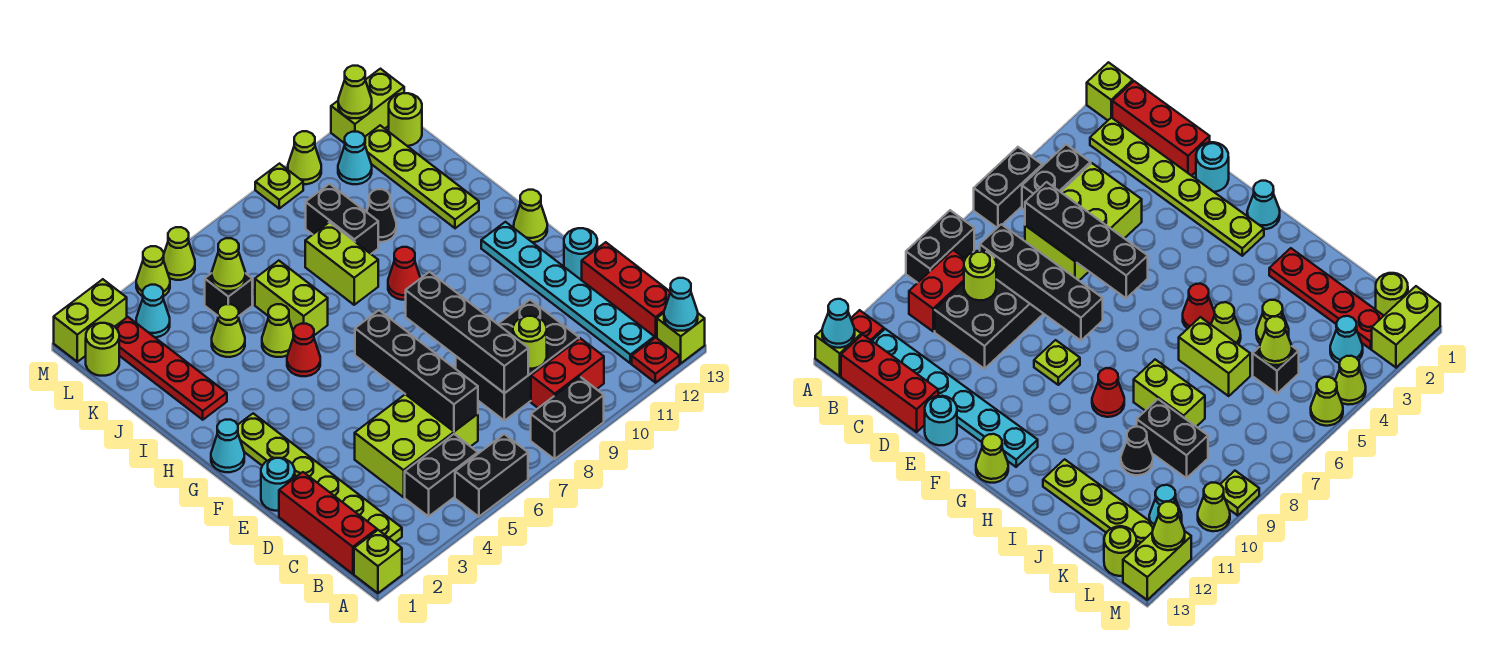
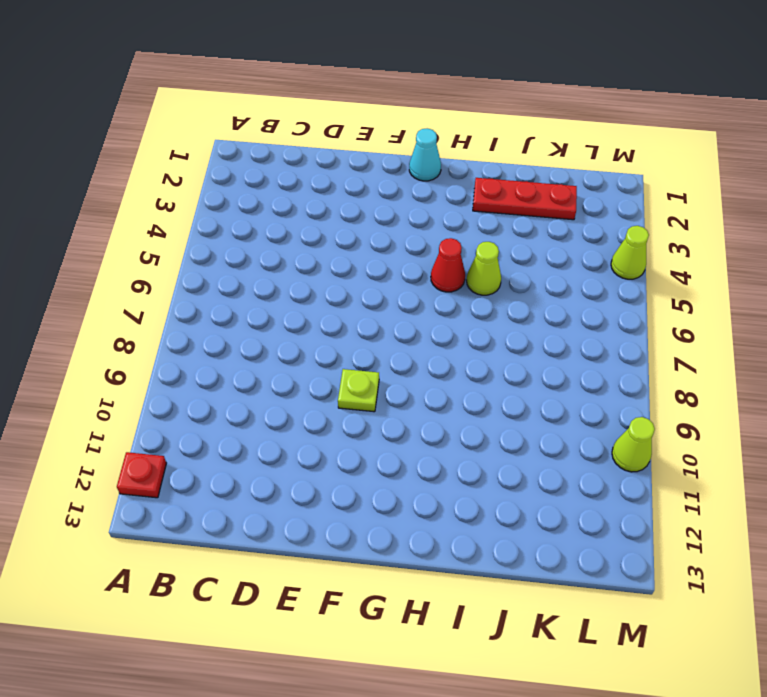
red 1x3 plate [473,178,577,220] -> red 1x4 plate [115,317,227,420]
none -> lime 1x1 brick [354,530,402,593]
none -> black 1x2 brick [455,434,528,517]
none -> black 1x2 brick [531,377,604,459]
none -> lime 1x1 brick [657,313,705,363]

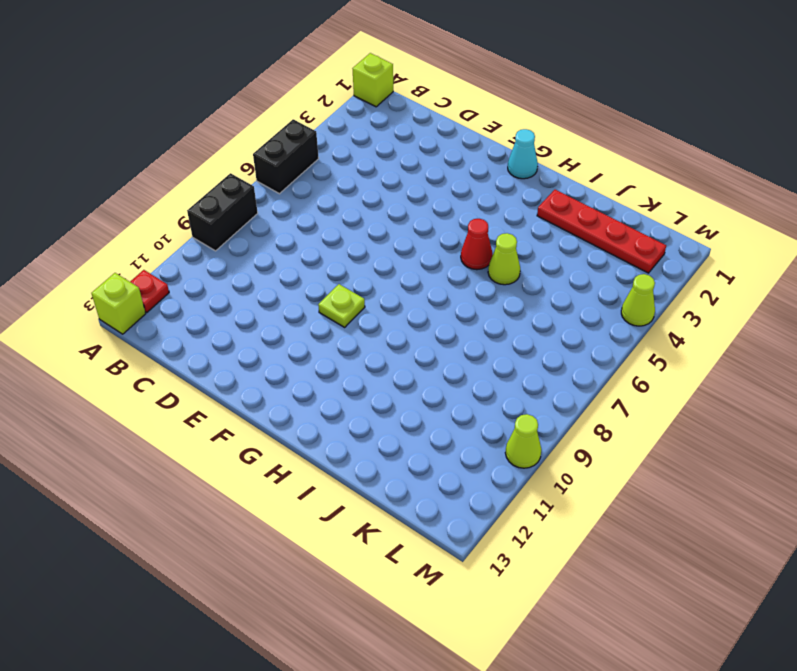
none -> red 1x3 brick [279,472,377,574]
none -> lime 1x6 plate [238,413,402,542]
none -> black 1x2 brick [405,434,478,516]
none -> red 1x2 brick [531,338,604,408]

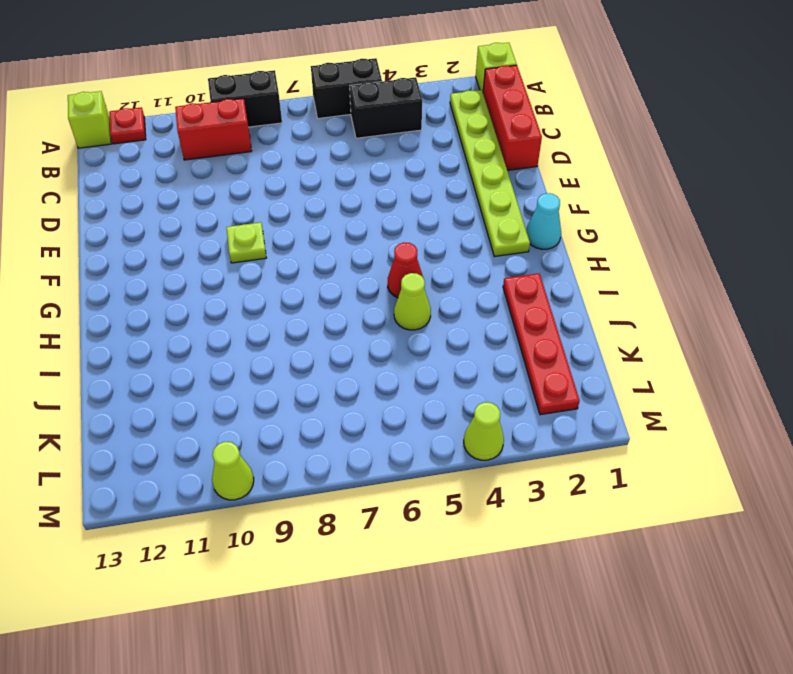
none -> cyan 1x6 plate [481,222,654,363]
none -> red 1x3 brick [582,242,670,338]
none -> lime 2x3 brick [355,394,478,497]
none -> black 2x3 brick [456,300,579,421]

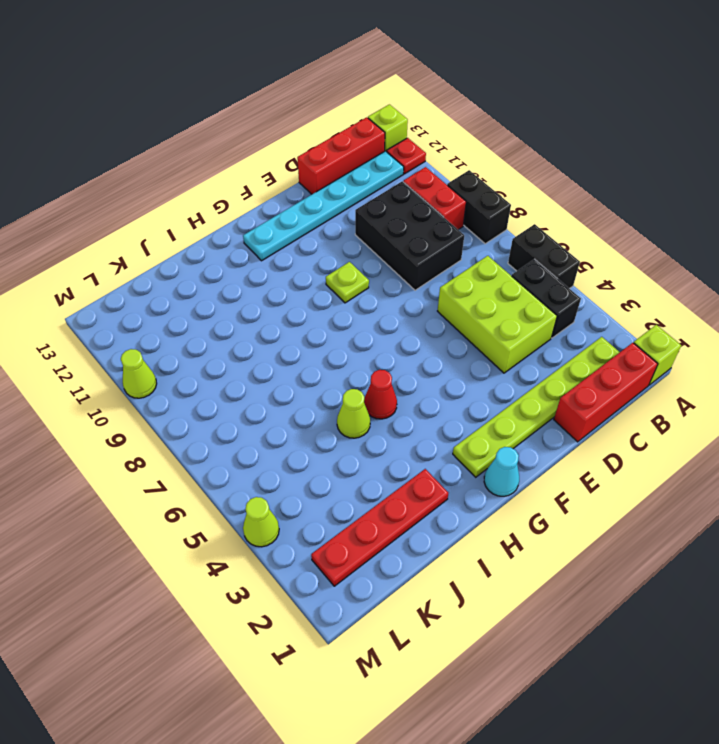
none -> cyan 1x1 round brick [261,458,295,511]
none -> cyan 1x1 round brick [564,228,597,280]
none -> lime 1x1 cone [514,190,547,242]
none -> red 1x1 cone [388,247,421,300]

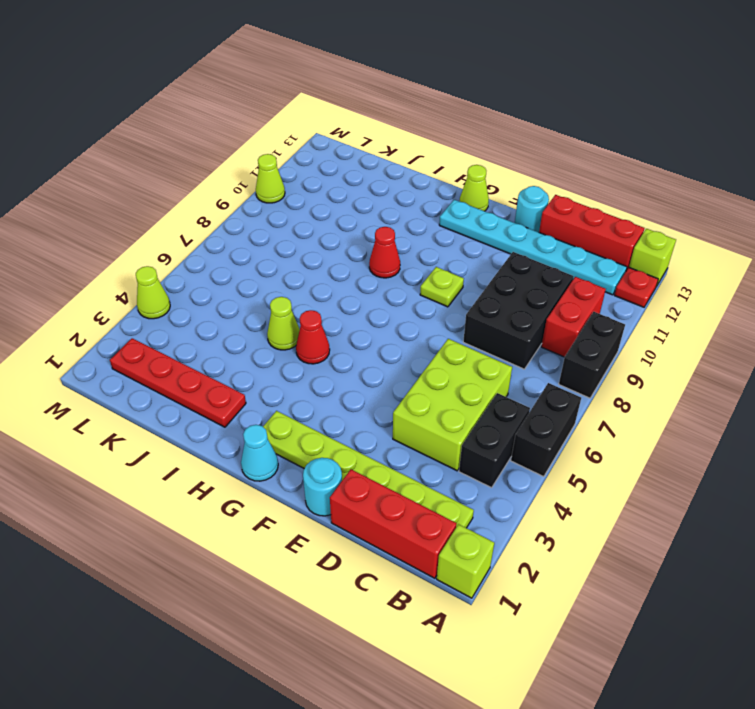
none -> lime 1x2 brick [255,261,328,335]
none -> lime 1x2 brick [305,222,378,305]
none -> lime 1x4 plate [365,125,479,228]
none -> lime 1x1 cone [212,304,245,357]

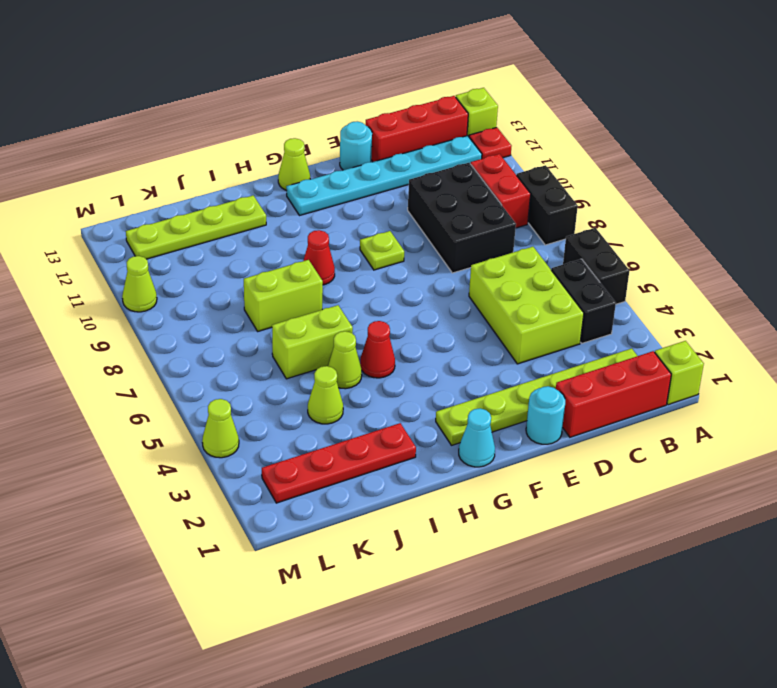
none -> black 1x2 brick [306,184,378,254]
none -> black 1x1 cone [367,189,396,242]
none -> black 1x1 brick [205,273,252,316]
none -> lime 1x1 round brick [86,323,119,376]

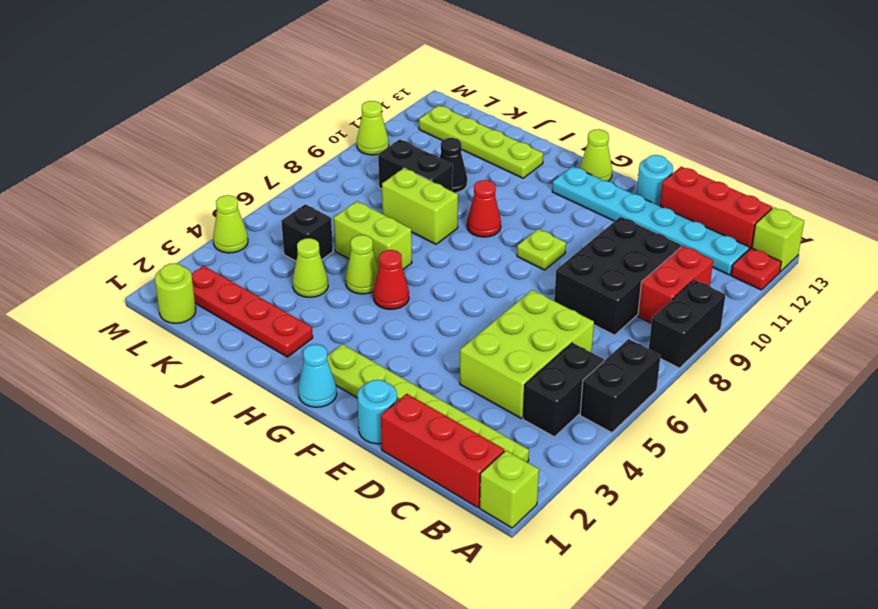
none -> cyan 1x1 cone [136,285,170,338]
none -> cyan 1x1 cone [338,132,372,184]
none -> lime 1x1 round brick [389,93,422,146]
none -> lime 1x2 brick [54,279,127,362]

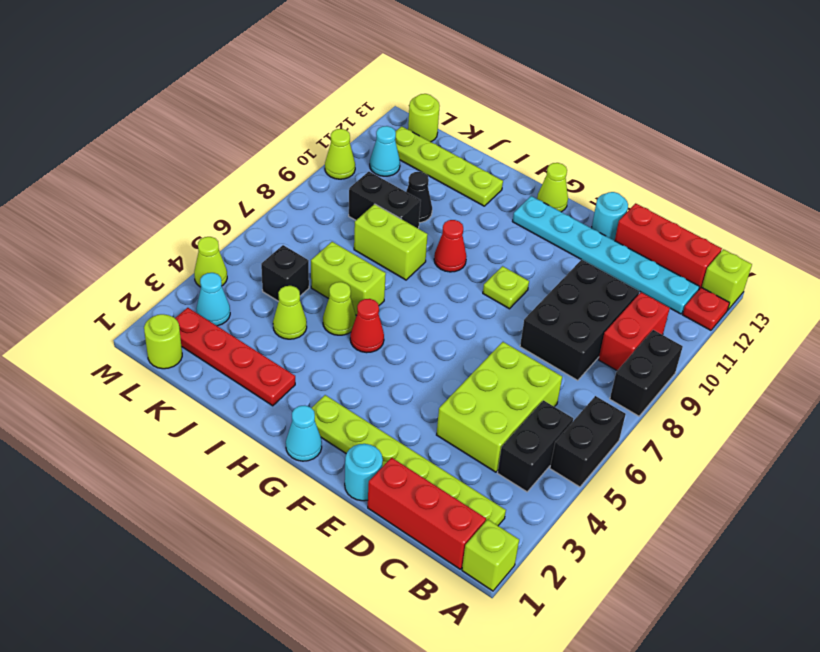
none -> lime 1x2 brick [54,279,127,362]
none -> lime 1x1 cone [164,227,195,280]
none -> lime 1x1 plate [255,164,303,208]
none -> lime 1x2 brick [331,69,404,143]

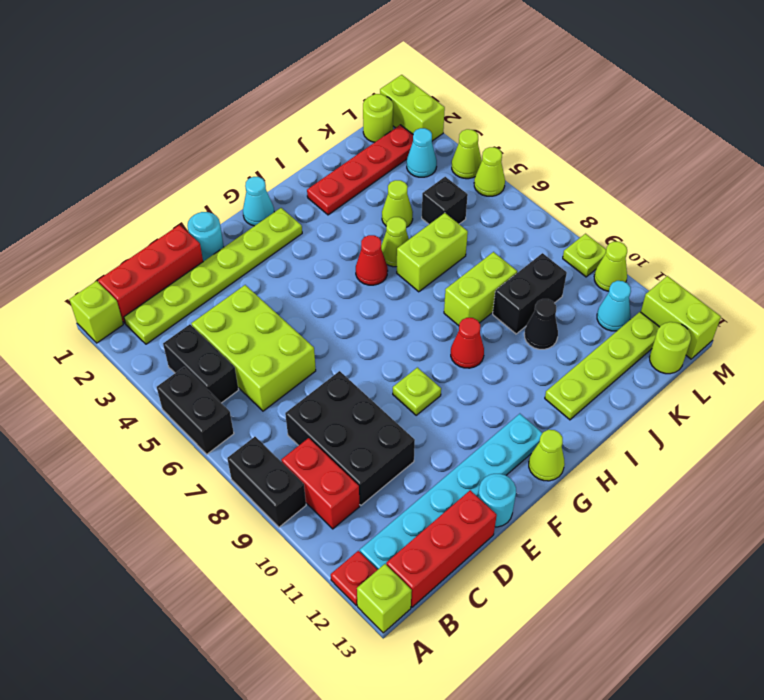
none -> cyan 1x1 cone [664,278,698,331]
none -> black 1x4 brick [355,310,478,431]
none -> black 1x4 brick [406,272,528,393]
none -> lime 1x1 round brick [513,316,547,369]

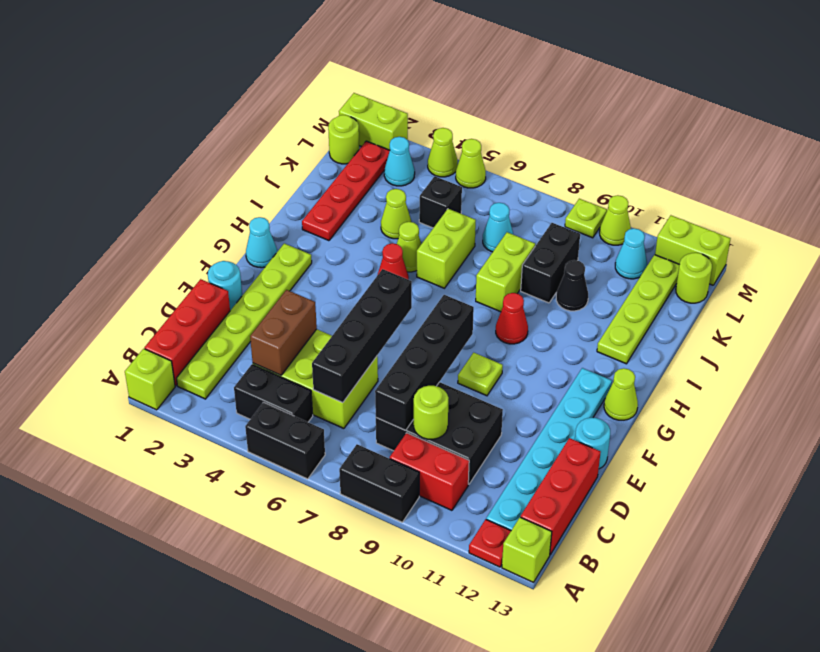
brown 1x2 brick [250,290,317,375] -> none
cyan 1x1 cone [483,203,513,252] -> cyan 1x1 cone moved to [664,278,698,331]
none -> lime 1x1 cone [212,238,245,291]
none -> lime 1x1 cone [338,66,372,118]

